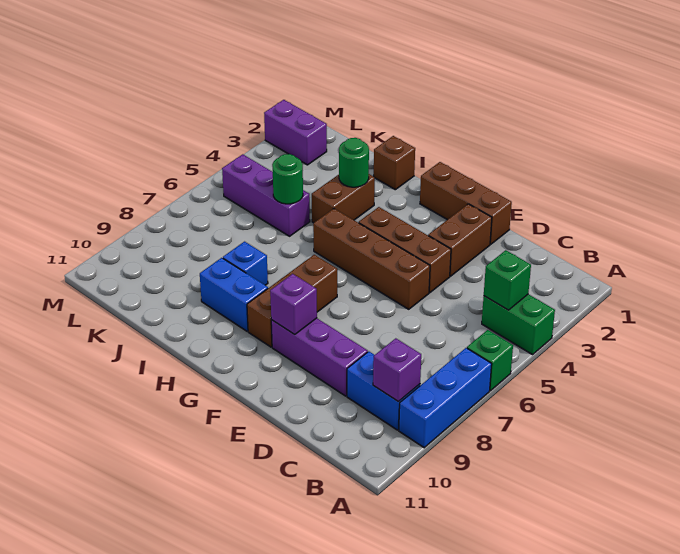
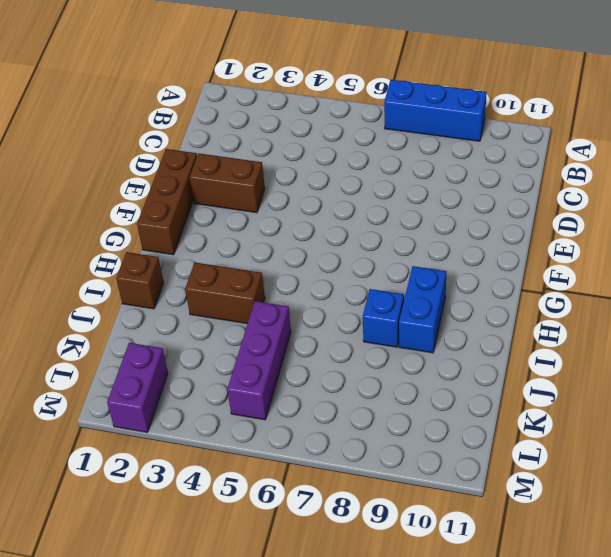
none -> green 1x2 brick [482,294,555,355]
none -> green 1x1 brick [467,330,513,391]
none -> blue 1x2 brick [347,351,420,430]

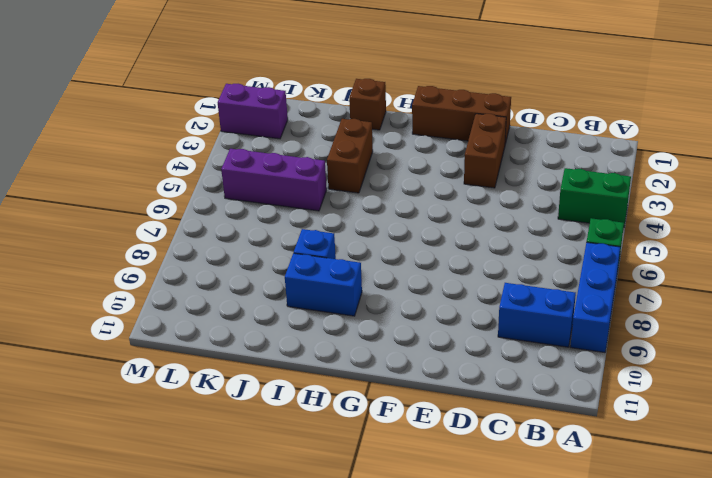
none -> purple 1x3 brick [271,318,368,396]
none -> brown 1x3 brick [359,207,451,293]
none -> brown 1x4 brick [313,209,430,309]

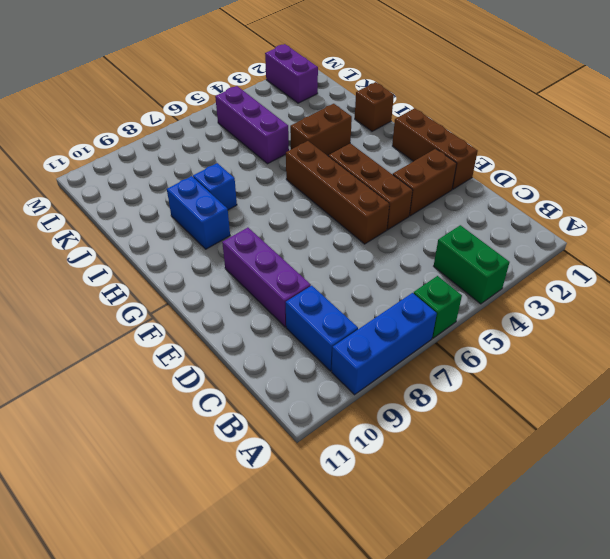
none -> brown 1x3 brick [247,255,337,347]
none -> green 1x1 brick [484,250,531,310]
none -> purple 1x1 brick [373,338,421,402]

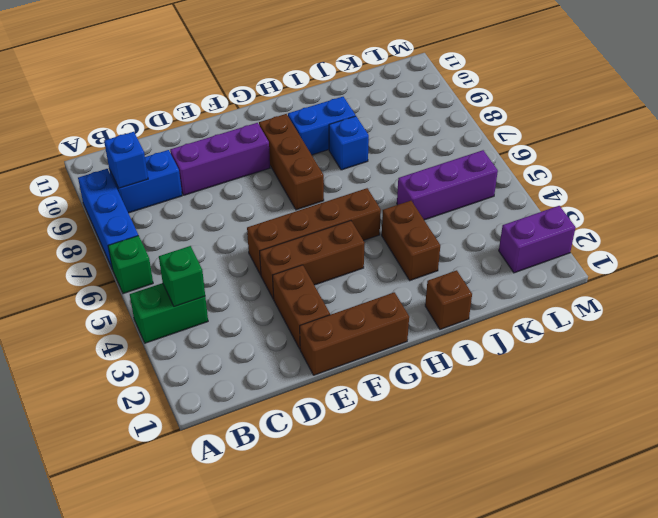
blue 1x1 brick [104,132,148,188] -> purple 1x1 brick [373,338,421,402]
none -> purple 1x1 brick [270,274,317,335]
none -> green 1x1 round brick [339,138,369,187]
none -> green 1x1 round brick [272,154,303,204]

